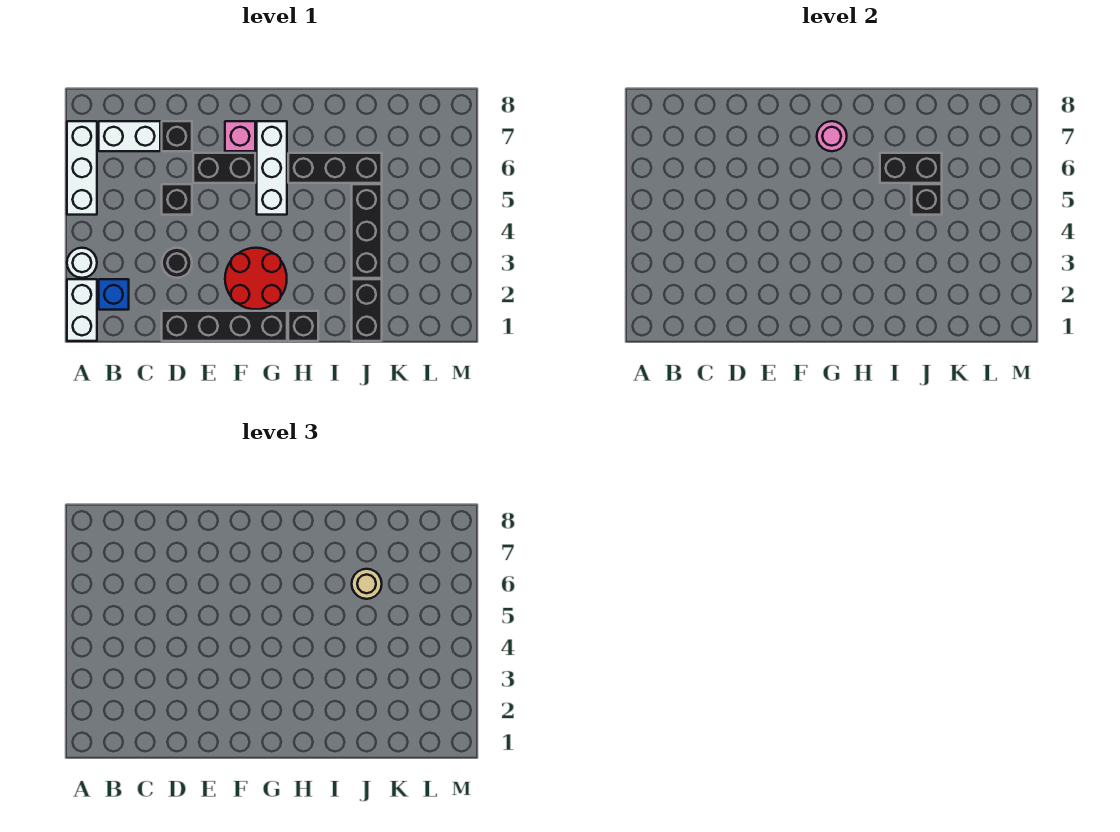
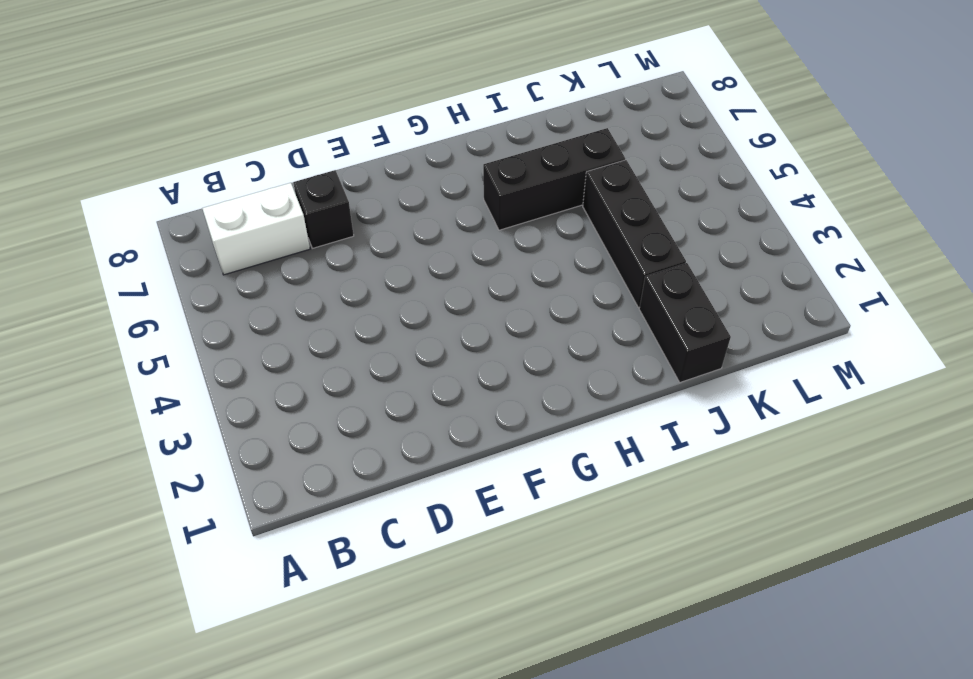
none -> white 1x2 brick [67,279,97,341]
none -> white 1x1 round brick [67,248,97,278]
none -> white 1x3 brick [67,121,97,215]

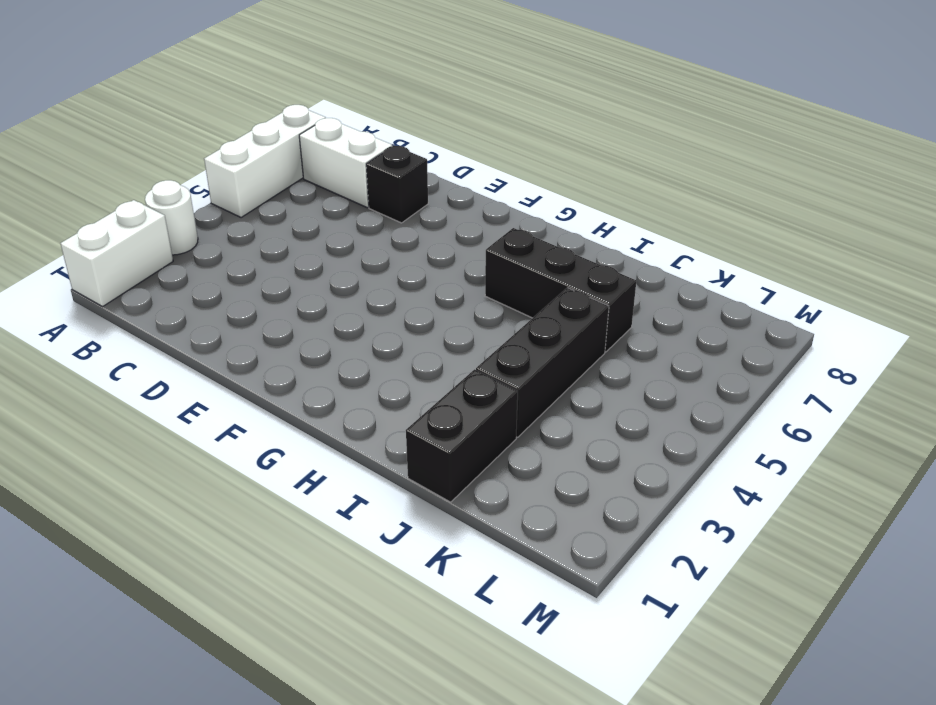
none -> blue 1x1 brick [99,279,129,310]
none -> black 1x4 brick [162,311,287,341]
none -> black 1x1 round brick [162,248,192,278]

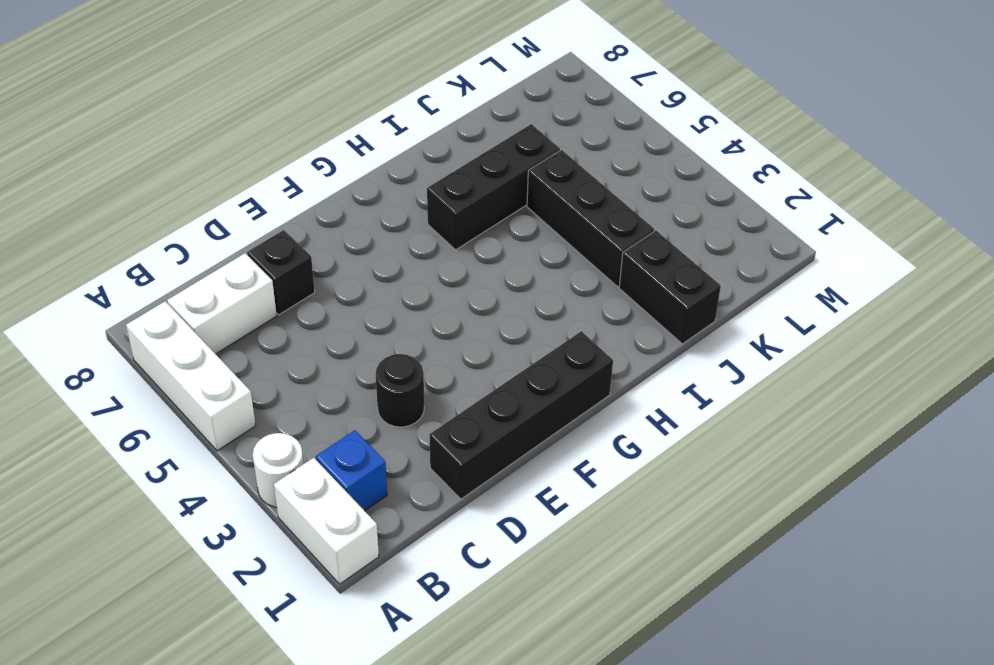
none -> black 1x1 brick [162,184,192,215]
none -> black 1x2 brick [193,153,255,183]
none -> red 2x2 round brick [225,248,287,309]

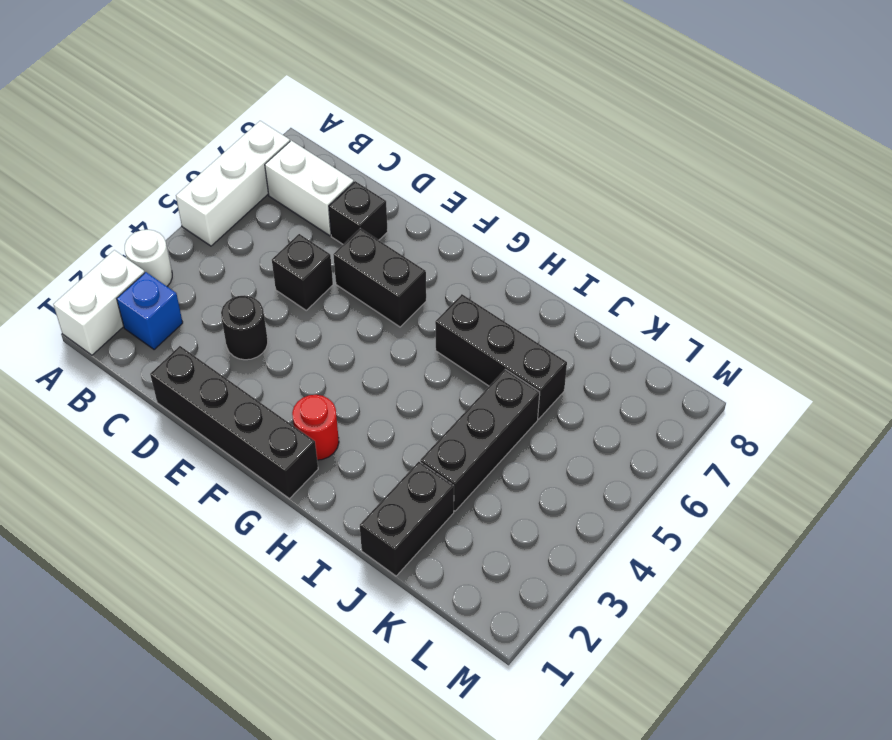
red 1x1 round brick [292,395,339,460] -> red 2x2 round brick [225,248,287,309]
none -> pink 1x1 brick [225,121,255,151]
none -> white 1x3 brick [257,121,287,215]
none -> black 1x1 brick [288,311,318,341]

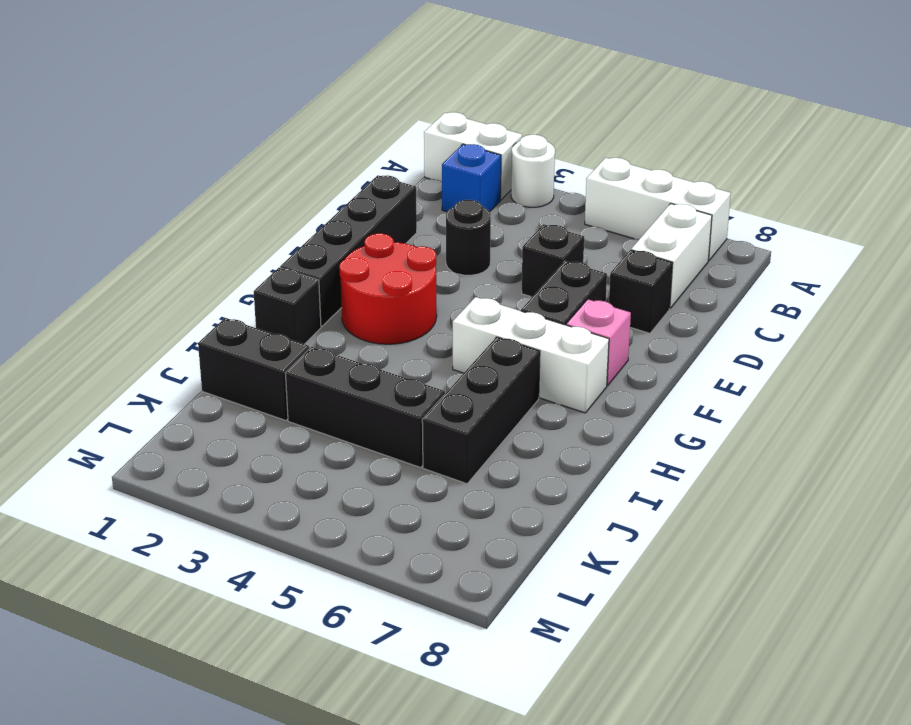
none -> pink 1x1 round brick [817,121,847,151]
none -> black 1x2 brick [880,153,942,183]
none -> black 1x1 brick [912,184,942,215]

